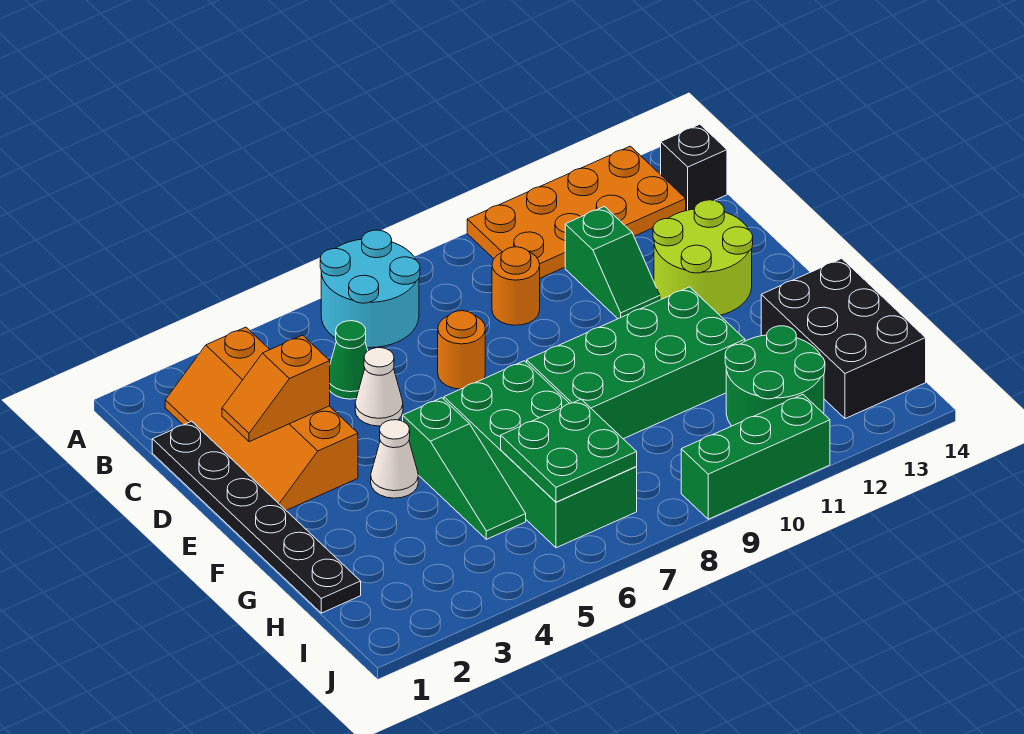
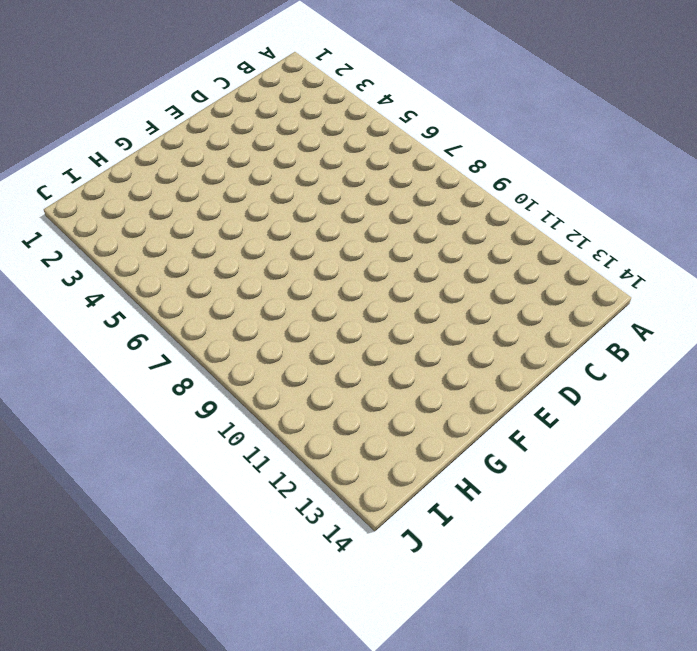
none -> cyan 2x2 round brick [320,230,420,348]
none -> orange 2x4 plate [467,146,686,278]
none -> orange 2x4 slope [165,327,358,510]

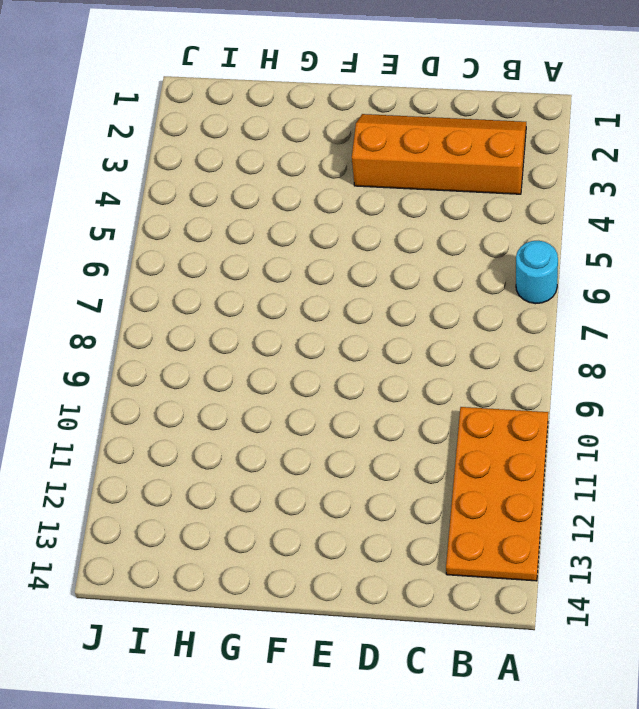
cyan 1x1 round brick [516,241,558,304] -> cyan 2x2 round brick [320,230,420,348]
none -> black 1x1 brick [661,124,727,211]
none -> black 1x6 plate [152,421,361,613]
none -> green 1x1 cone [330,321,368,399]

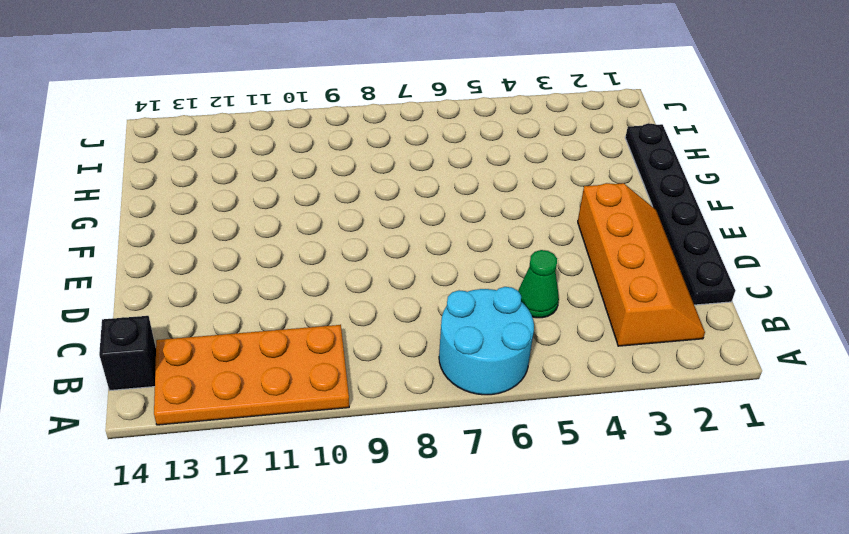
none -> orange 1x1 round brick [492,247,540,325]
none -> green 1x2 slope [565,206,660,319]
none -> white 1x1 cone [355,348,403,426]

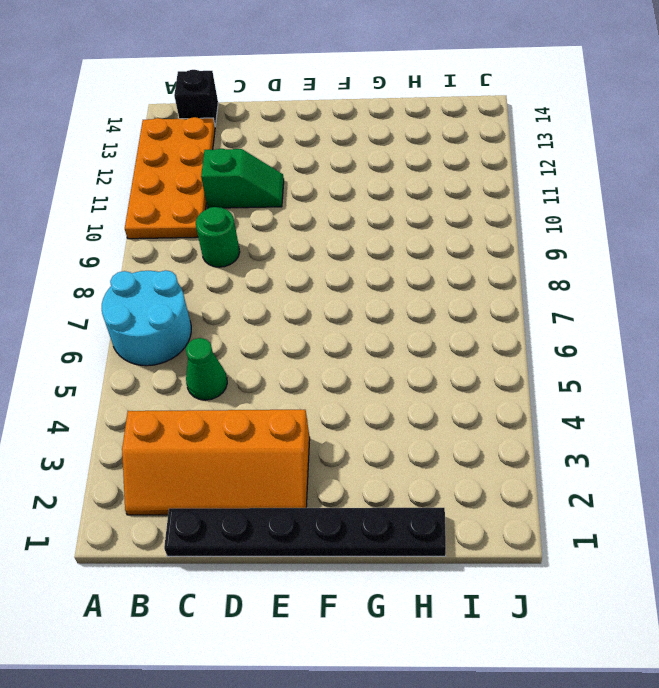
green 1x1 round brick [196,207,240,267] -> orange 1x1 round brick [492,247,540,325]
none -> white 1x1 cone [355,348,403,426]
none -> orange 1x1 round brick [438,311,485,389]
none -> lime 2x2 round brick [653,200,753,315]

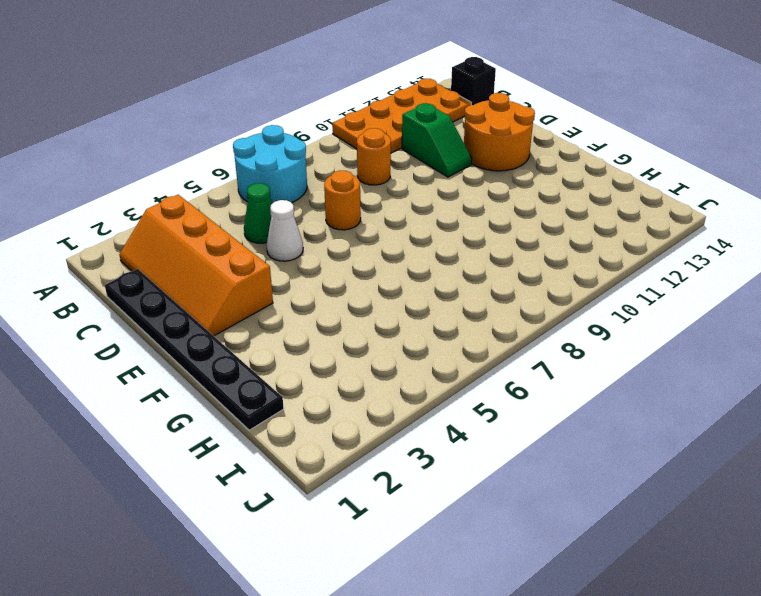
orange 2x2 round brick [464,93,535,171] -> lime 2x2 round brick [653,200,753,315]
none -> white 1x1 cone [371,420,418,498]
none -> green 1x3 slope [403,398,526,539]
none -> green 2x4 brick [444,361,637,548]

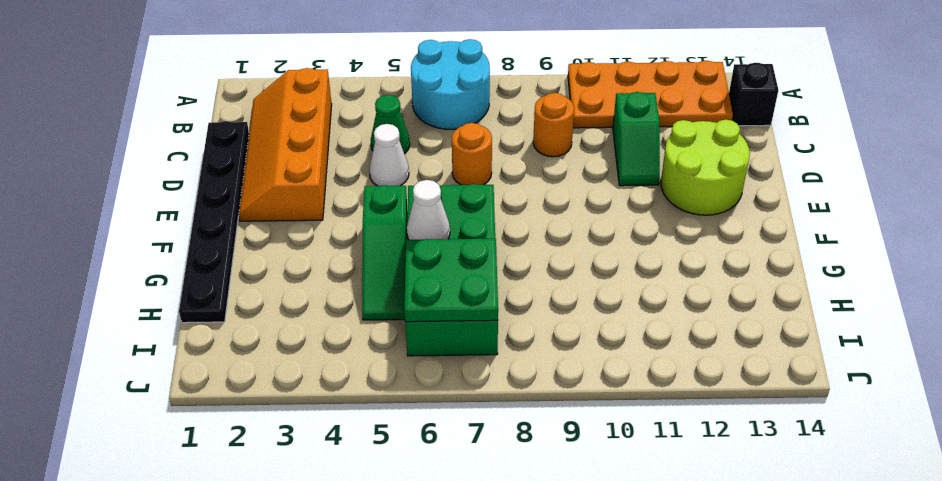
white 1x1 cone [407,180,450,240] -> white 1x1 cone moved to [371,420,418,498]
none -> green 2x4 brick [527,287,745,439]
none -> black 2x3 brick [761,259,926,419]
none -> green 2x2 round brick [725,326,825,426]

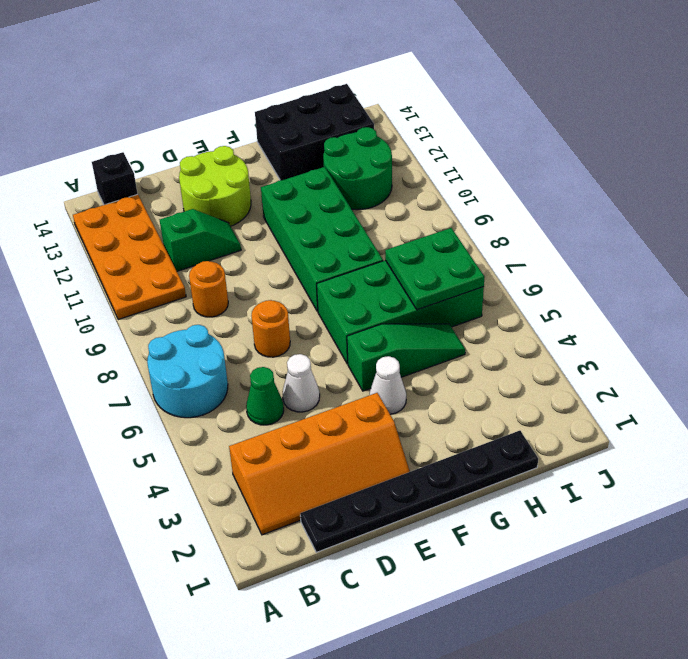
none -> green 1x3 brick [681,395,830,519]
none -> orange 1x2 slope [222,335,330,442]

